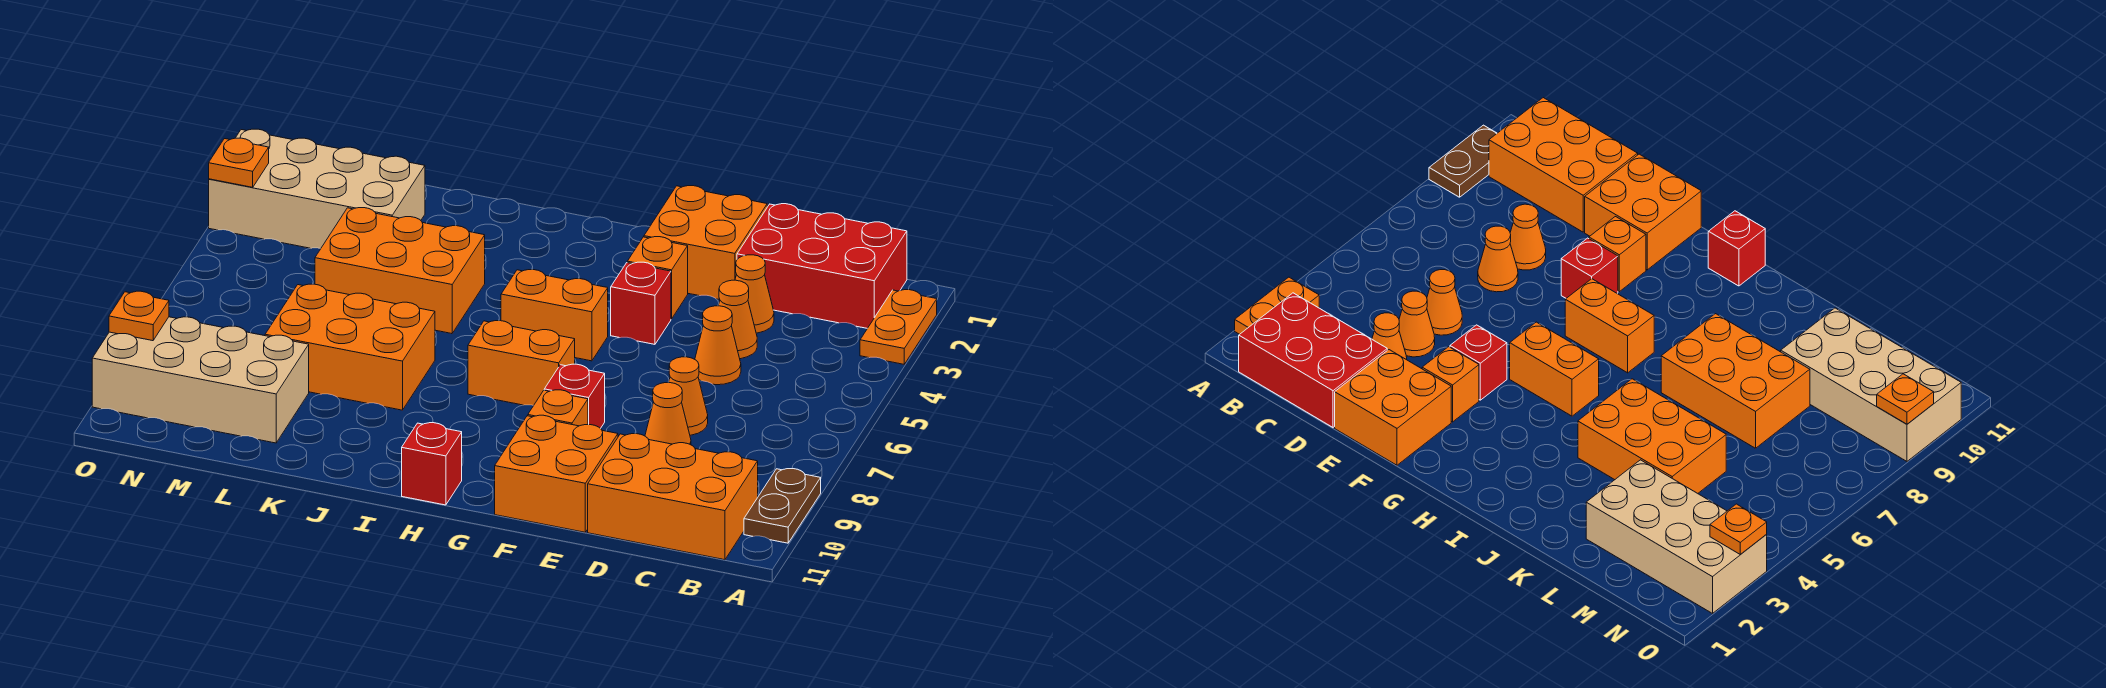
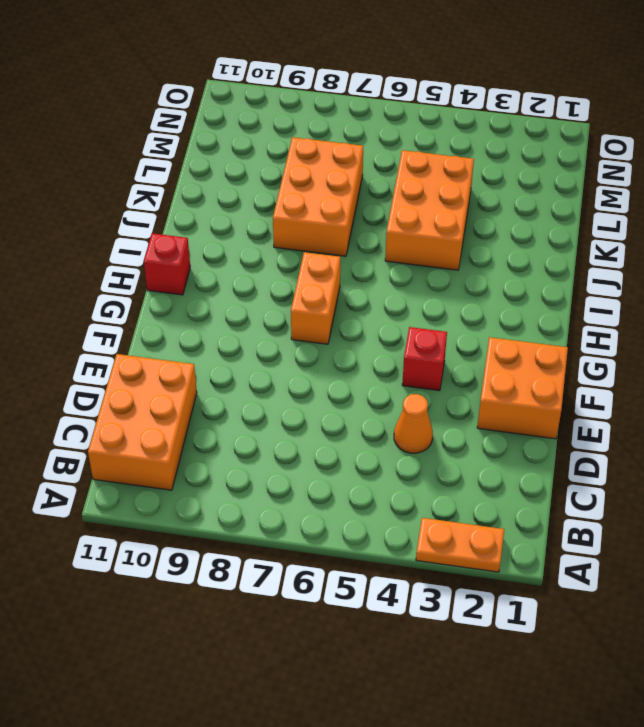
none -> brown 1x2 plate [744,468,821,543]
none -> red 2x3 brick [737,204,907,328]
none -> orange 1x1 cone [735,255,774,333]

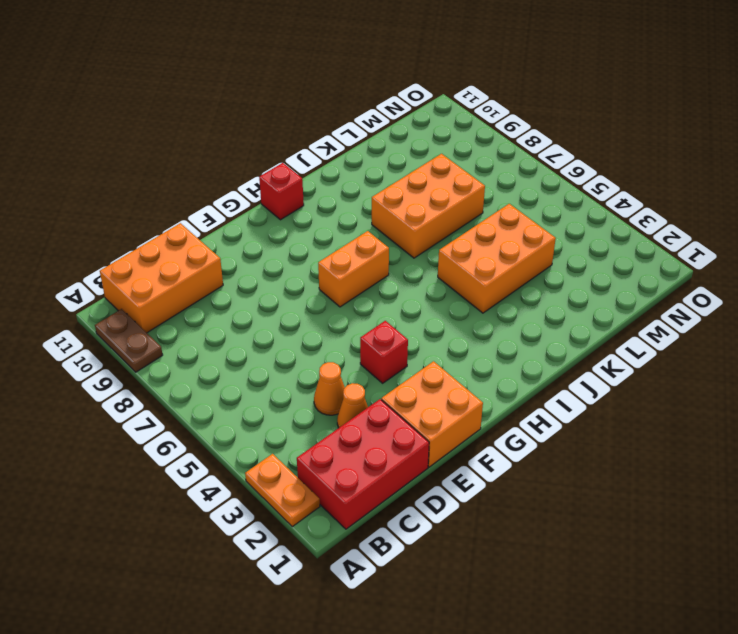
none -> orange 1x1 cone [695,306,741,385]
none -> orange 1x1 cone [669,357,708,435]
none -> orange 1x1 cone [645,382,691,445]

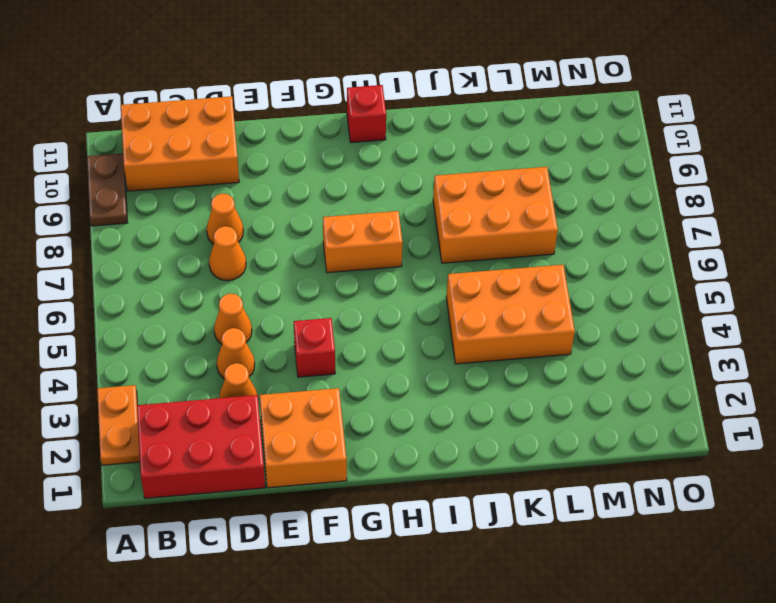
none -> orange 2x2 brick [495,415,618,532]
none -> orange 1x1 brick [627,237,688,319]
none -> red 1x1 brick [544,364,605,429]

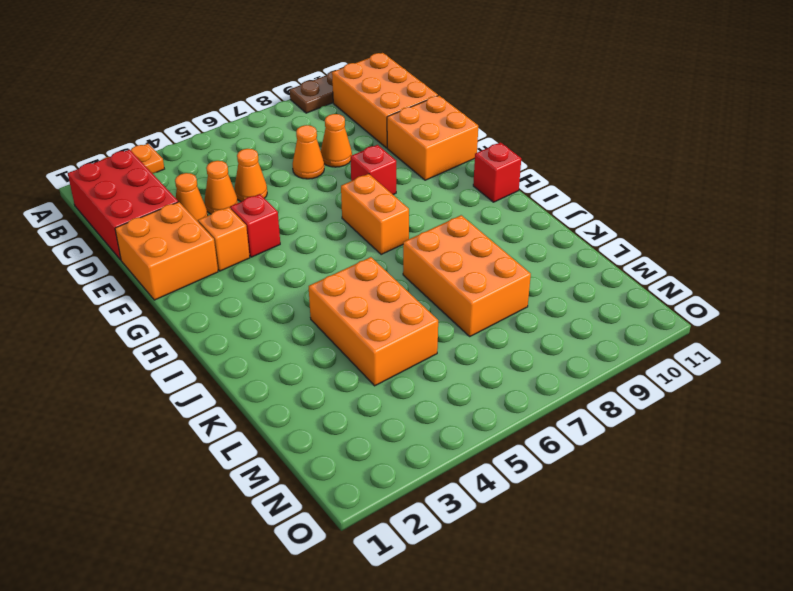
none -> orange 1x1 brick [528,390,588,426]
none -> orange 1x2 brick [501,270,608,361]
none -> tan 2x4 brick [209,129,425,249]

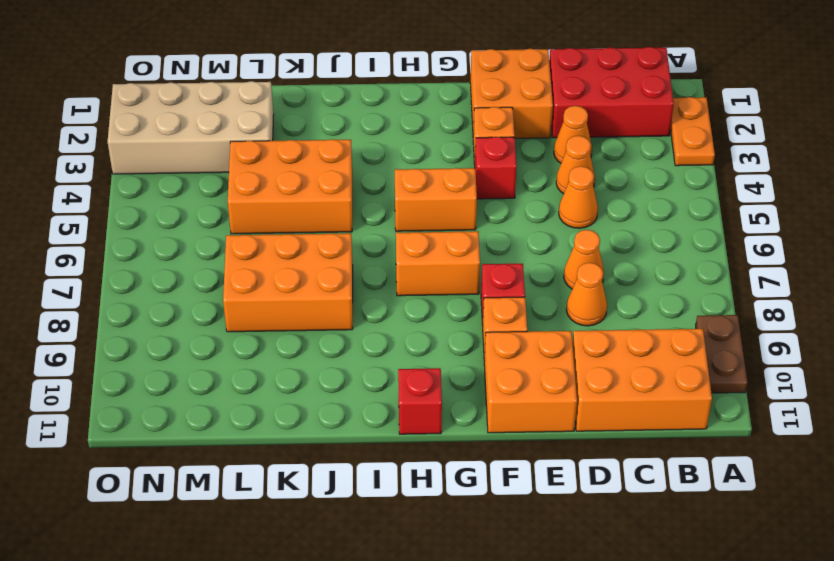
none -> tan 2x4 brick [92,317,309,443]
none -> orange 1x1 plate [209,138,269,187]
none -> orange 1x1 plate [109,291,169,341]

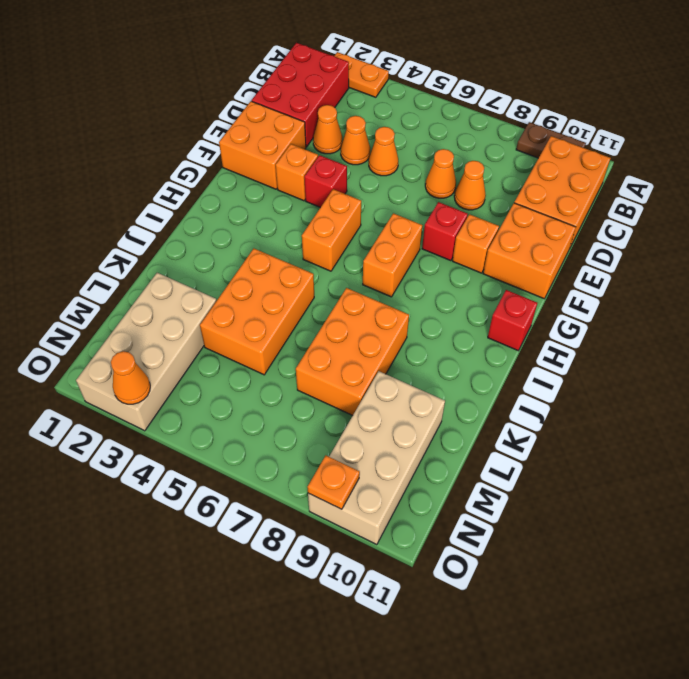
orange 1x1 cone [111,351,150,404] -> orange 1x1 plate [209,138,269,187]

